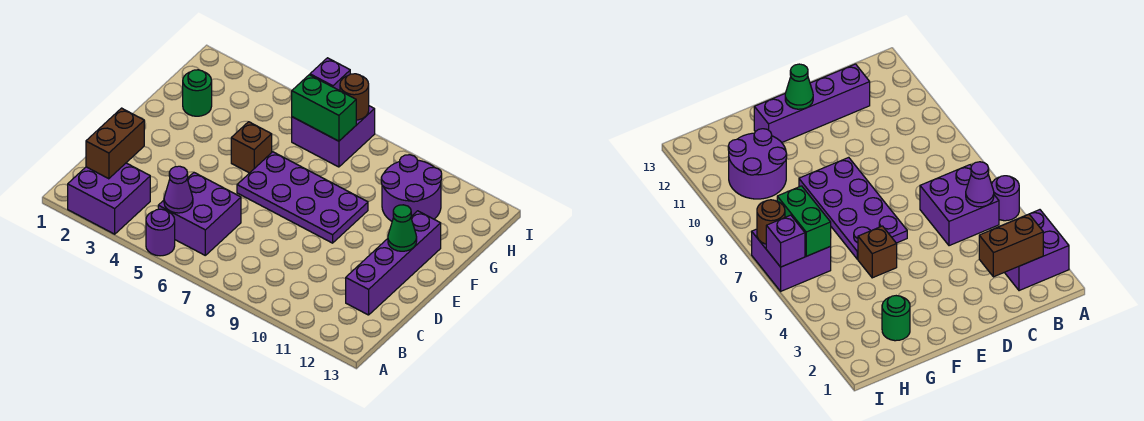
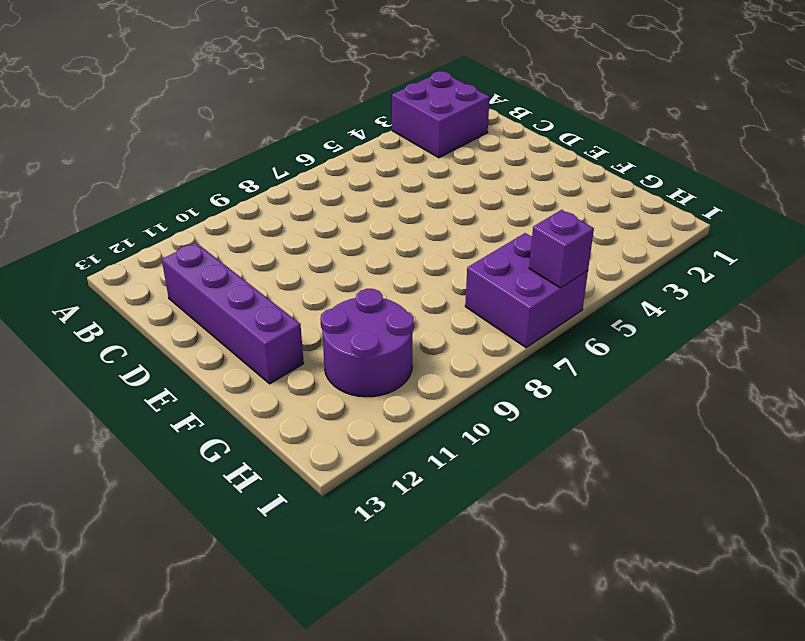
none -> purple 1x1 round brick [146,209,175,256]
none -> purple 2x2 brick [158,173,241,255]
none -> purple 2x4 plate [237,152,368,243]

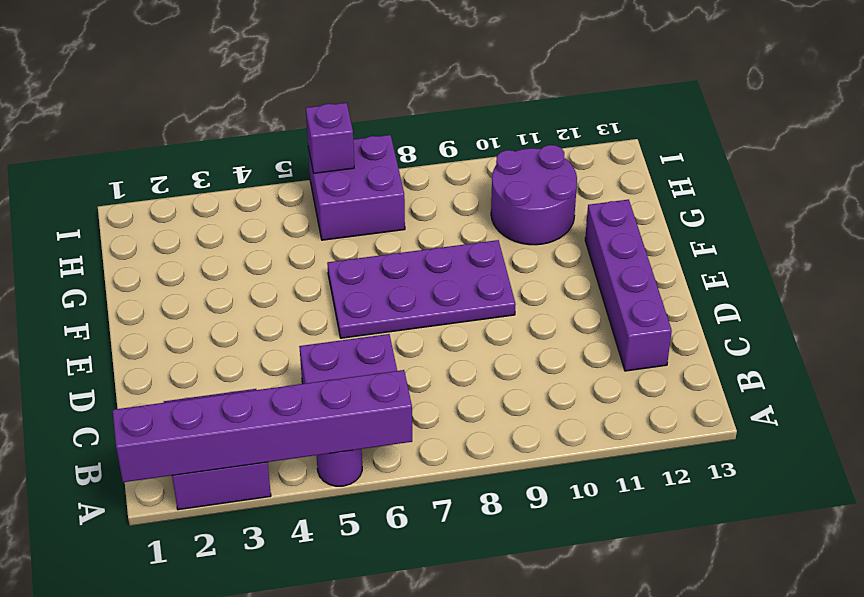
purple 1x6 brick [113,370,412,482] -> none
none -> brown 1x1 brick [231,122,272,173]
none -> green 1x1 round brick [183,70,212,116]
none -> brown 1x2 brick [86,108,144,179]

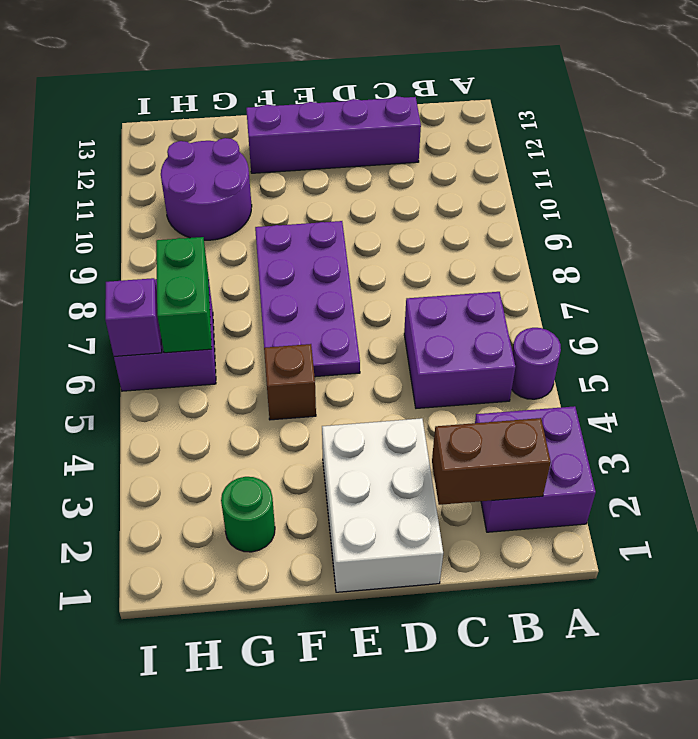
white 2x3 brick [322,418,443,592] -> none
none -> purple 1x1 cone [164,166,193,213]
none -> green 1x1 cone [388,205,417,251]
none -> brown 1x1 round brick [340,74,369,120]

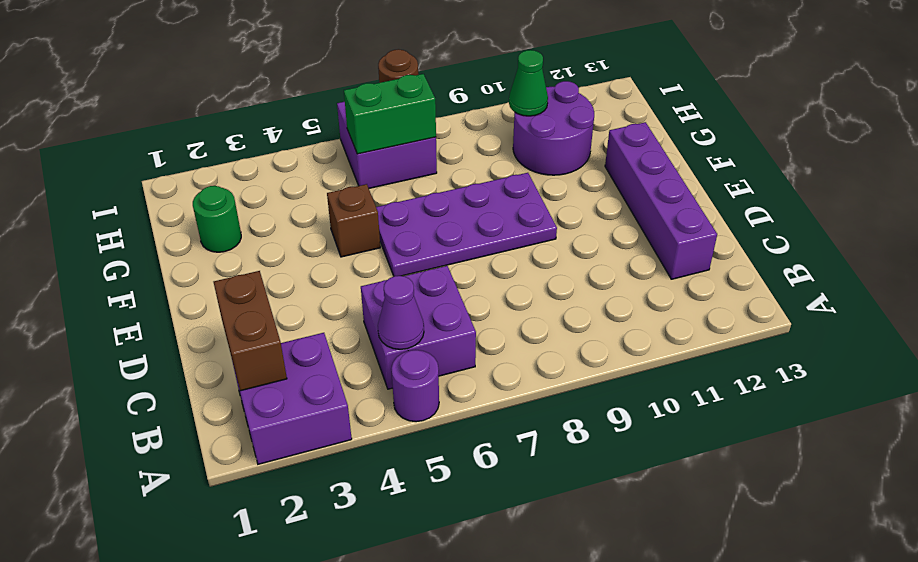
green 1x1 cone [509,50,548,116] -> green 1x1 cone moved to [388,205,417,251]
none -> purple 1x1 brick [310,58,350,91]

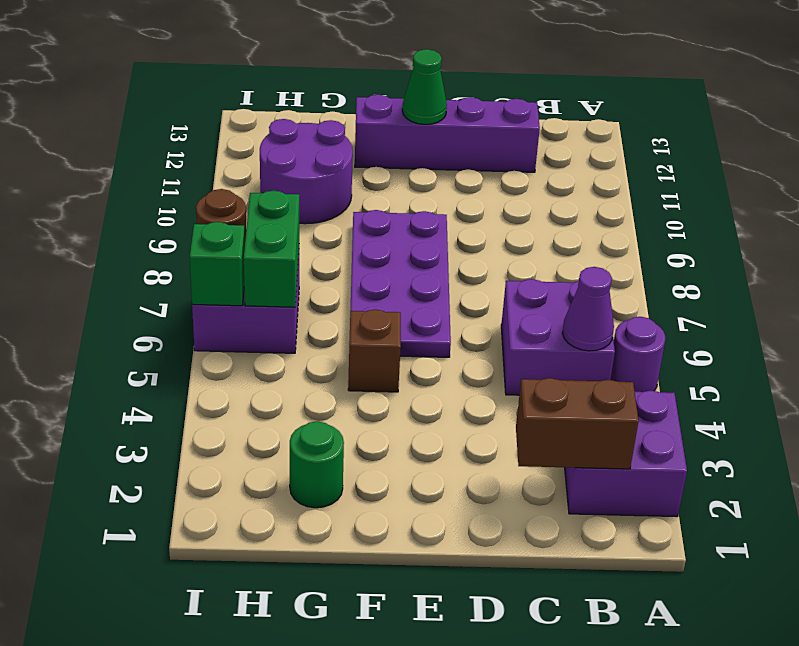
green 1x1 brick [190,222,245,306] -> purple 1x1 brick [310,58,350,91]

